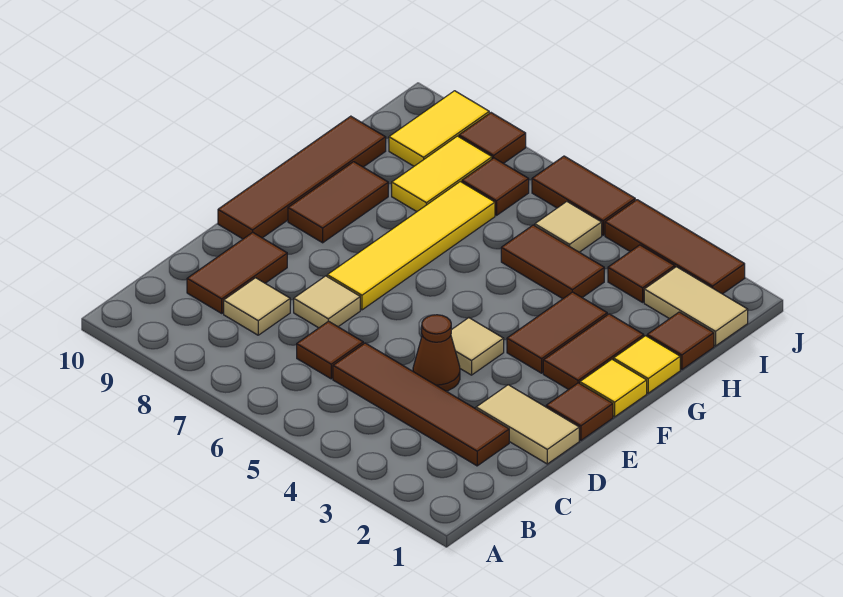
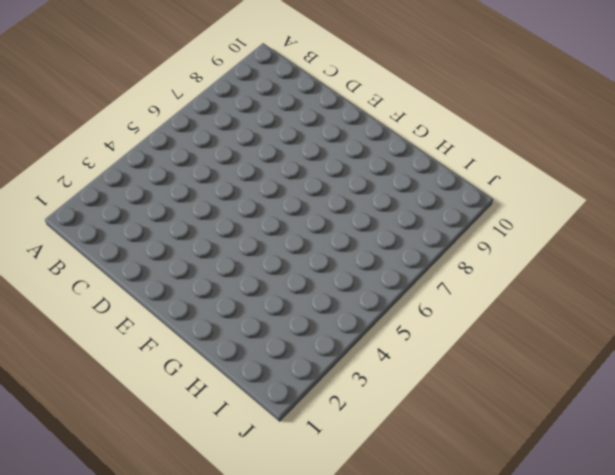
none -> brown 1x4 tile [333,343,509,466]
none -> brown 1x1 tile [297,321,363,379]
none -> tan 1x1 tile [224,278,290,335]

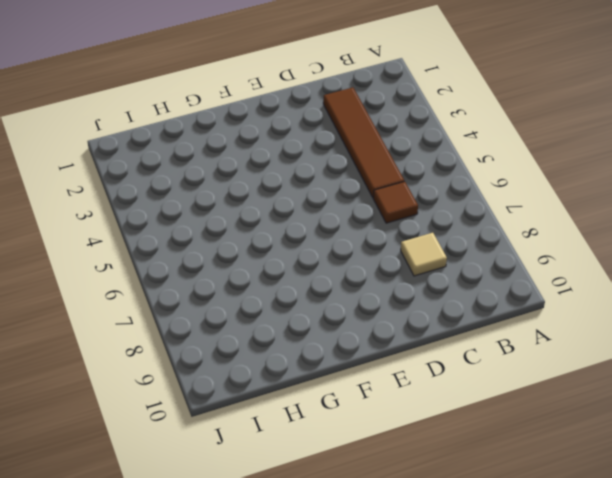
none -> brown 1x2 tile [187,232,287,313]
none -> tan 1x2 tile [476,385,579,464]
none -> brown 1x1 cone [413,315,460,391]

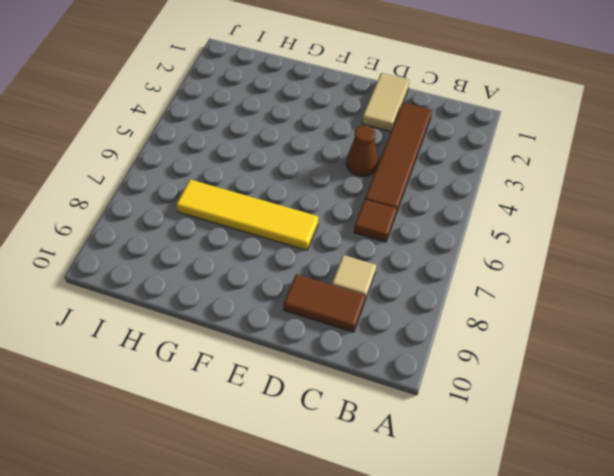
none -> tan 1x1 tile [294,276,360,328]
none -> brown 1x1 tile [546,383,613,440]
none -> tan 1x1 tile [451,318,504,375]

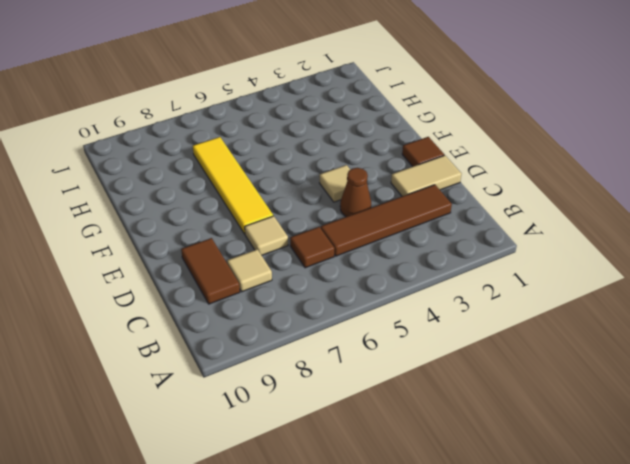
none -> brown 1x4 tile [218,116,386,239]
none -> yellow 1x1 tile [580,359,647,417]
none -> brown 1x2 tile [543,314,644,390]

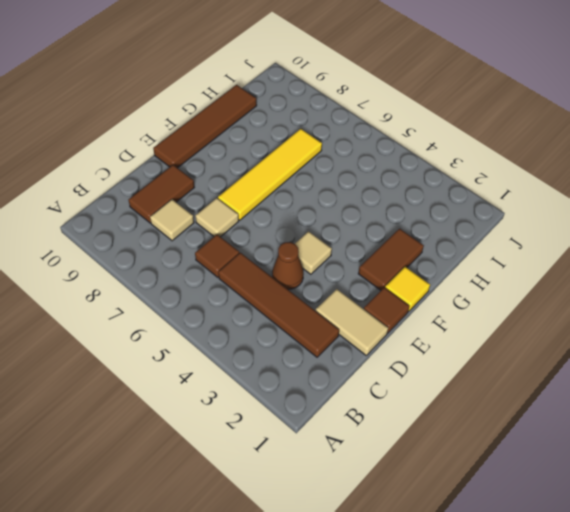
none -> brown 1x2 tile [507,292,607,373]
none -> brown 1x2 tile [288,162,388,243]
none -> yellow 1x1 tile [614,336,680,393]

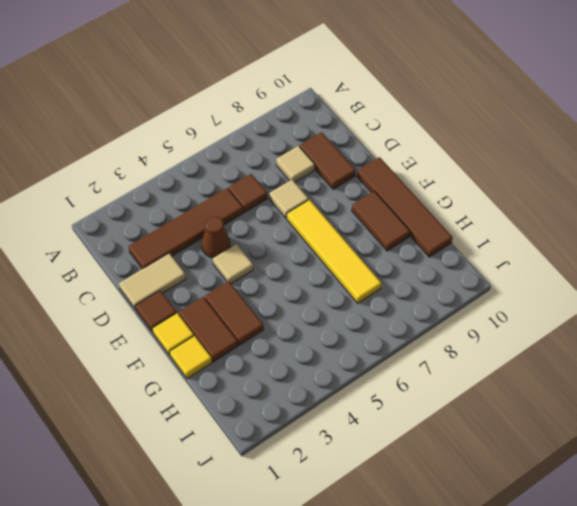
none -> brown 1x1 tile [647,312,714,370]
none -> brown 1x2 tile [501,225,604,299]
none -> yellow 1x2 tile [392,136,492,212]

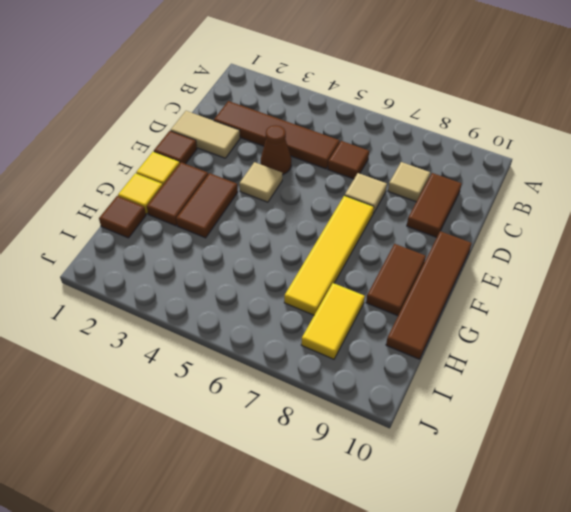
none -> brown 1x2 tile [501,225,604,299]
none -> tan 1x2 tile [644,267,748,346]
none -> brown 1x1 tile [608,245,675,302]

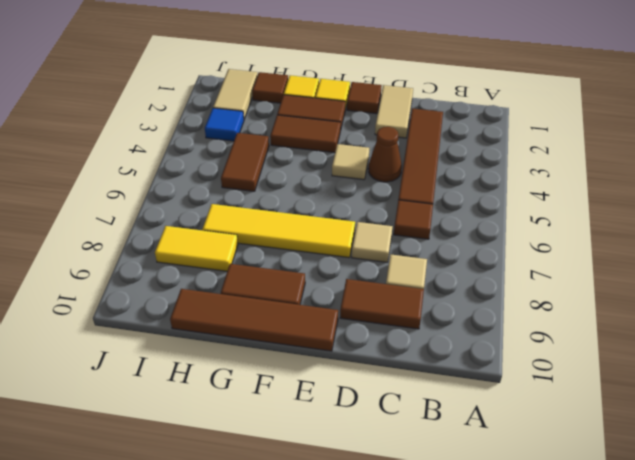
blue 1x1 tile [205,108,244,141] -> brown 1x1 tile [608,245,675,302]
none -> tan 1x1 tile [535,202,602,252]
none -> brown 1x1 tile [462,158,529,215]
none -> yellow 1x2 tile [389,91,489,166]

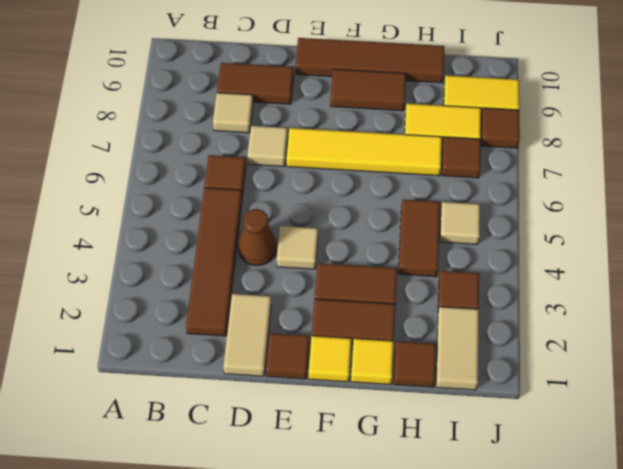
none -> brown 1x3 tile [605,200,745,294]
none -> brown 1x2 tile [532,156,635,235]

